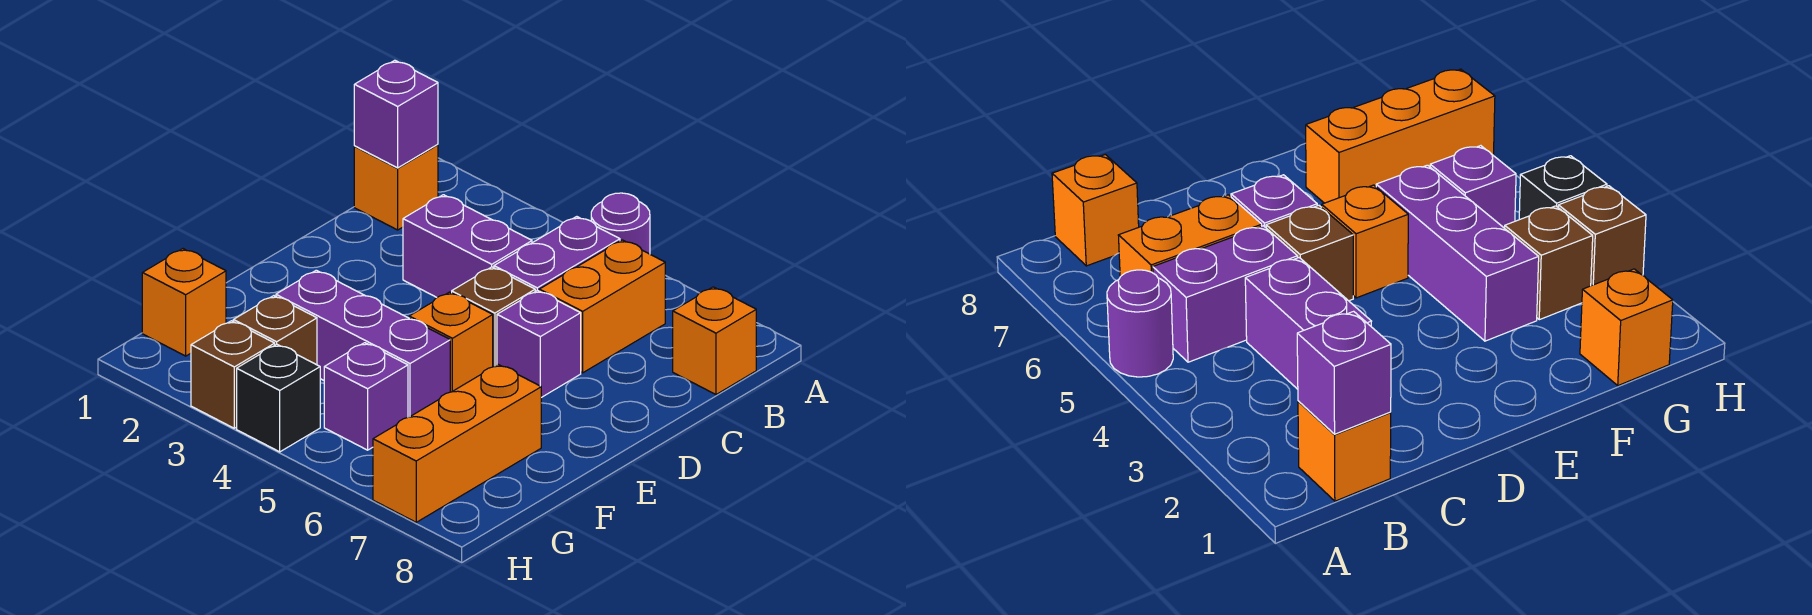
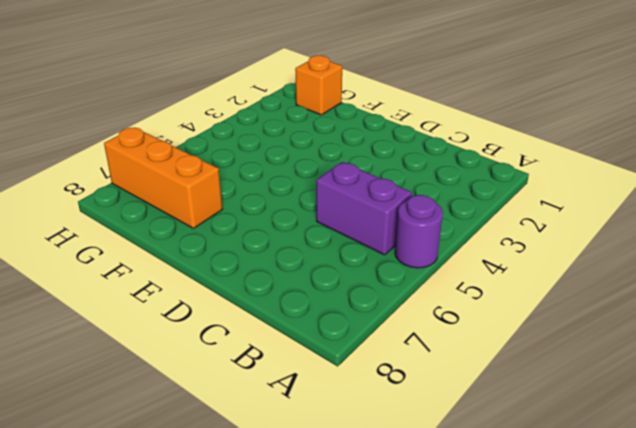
none -> orange 1x1 brick [354,144,438,230]
none -> orange 1x2 brick [539,240,665,373]
none -> orange 1x1 brick [673,287,756,395]

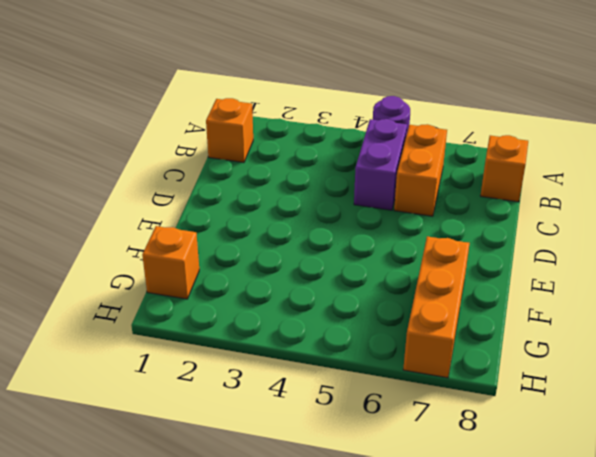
none -> purple 1x2 brick [403,195,532,297]
none -> brown 1x1 brick [452,267,535,367]
none -> purple 1x1 brick [497,290,581,398]

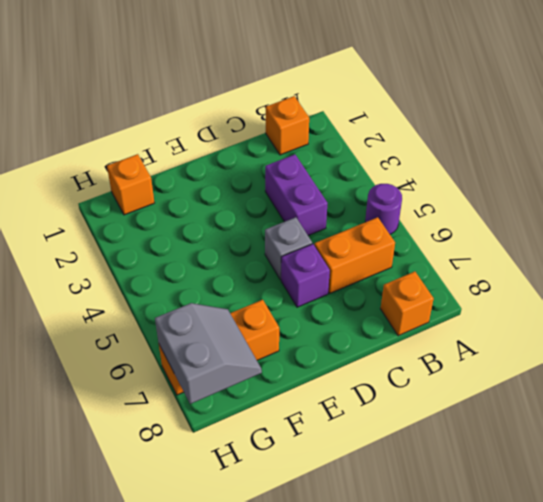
grey 1x1 brick [265,217,312,280] -> brown 1x1 brick [452,267,535,367]
grey 2x2 slope [155,303,262,404] -> none
none -> purple 1x2 brick [494,217,620,291]
none -> orange 1x1 brick [409,292,493,392]
none -> purple 1x3 brick [276,270,450,417]

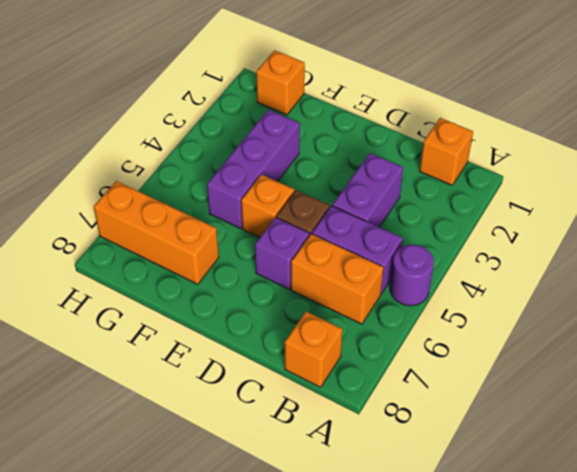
none -> brown 1x1 brick [233,296,317,365]
none -> purple 1x1 brick [324,343,408,450]
none -> brown 1x1 brick [191,321,275,428]

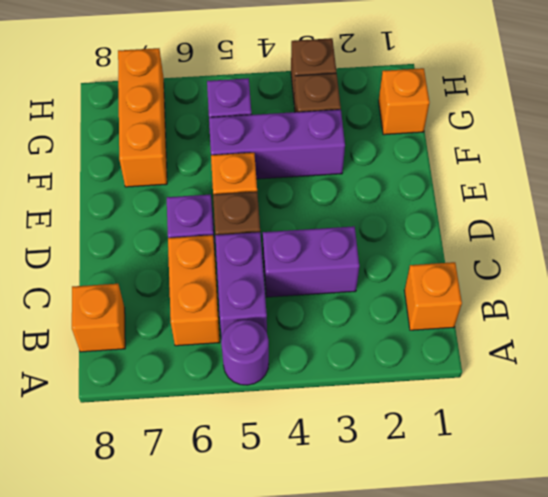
none -> black 1x1 brick [237,344,320,452]
none -> purple 1x1 brick [354,60,438,168]

